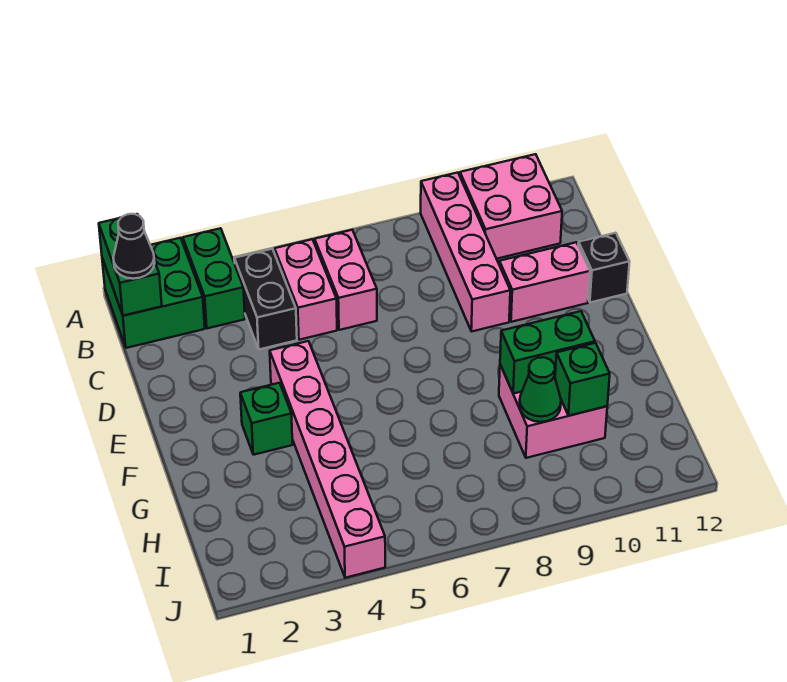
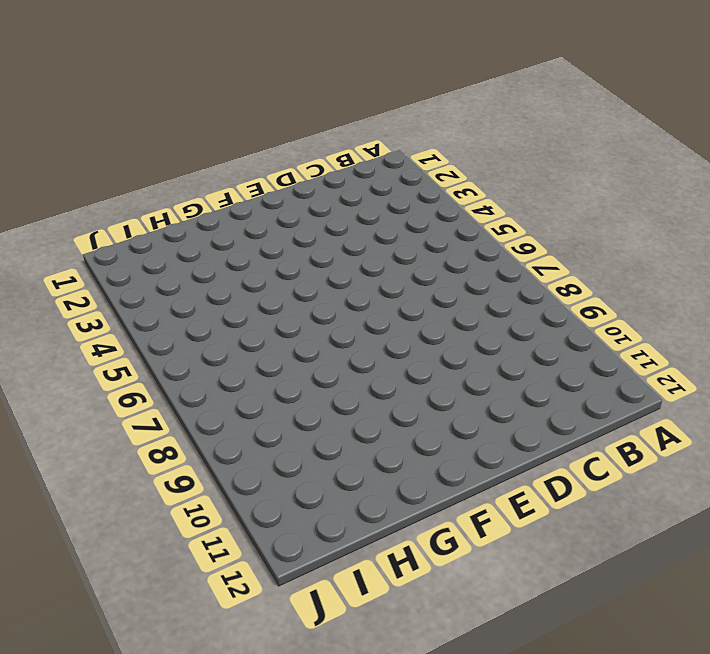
none -> green 2x2 brick [102,238,205,348]
none -> green 1x2 brick [183,228,245,328]
none -> pink 1x4 brick [421,173,510,331]

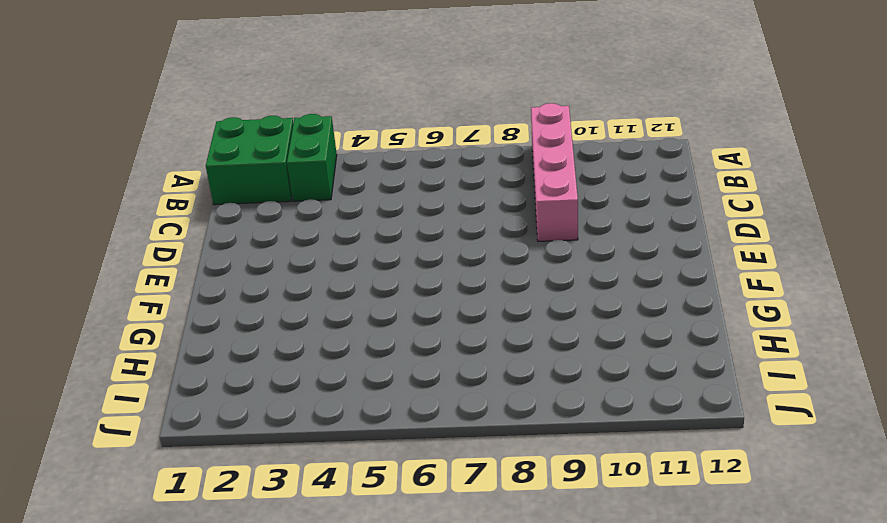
none -> pink 2x2 brick [460,154,562,259]
none -> black 1x2 brick [234,249,297,349]
none -> pink 1x2 brick [275,239,337,340]

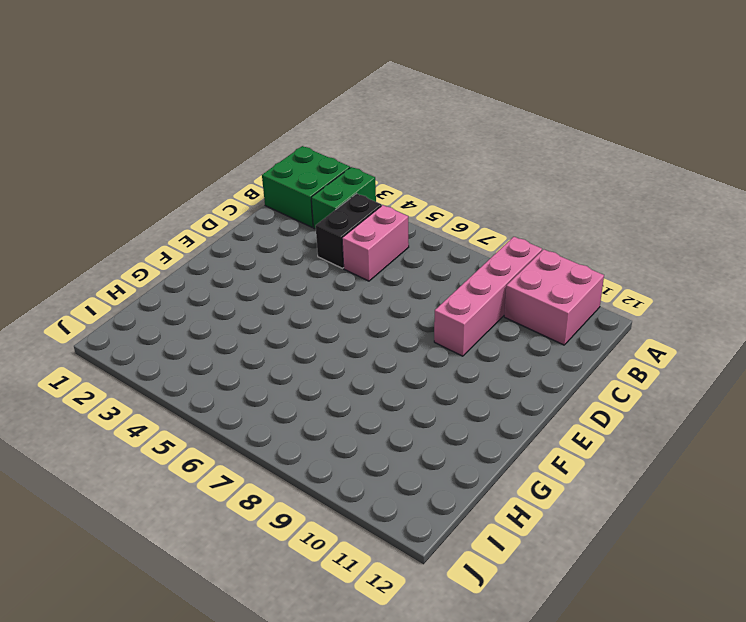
none -> pink 1x2 brick [315,230,377,330]
none -> pink 1x2 brick [499,242,590,322]
none -> black 1x1 brick [578,233,630,303]

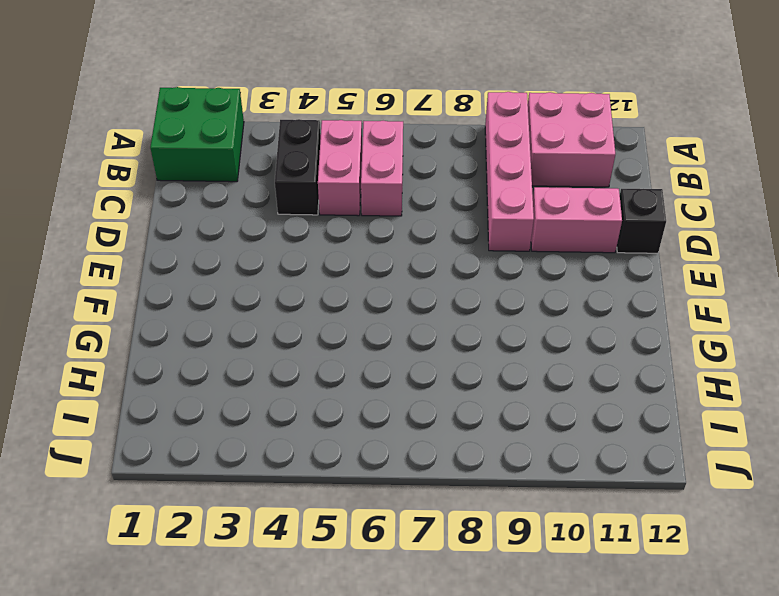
none -> green 1x2 brick [183,228,245,328]
none -> pink 1x6 brick [270,341,385,578]
none -> green 1x1 brick [240,383,293,455]

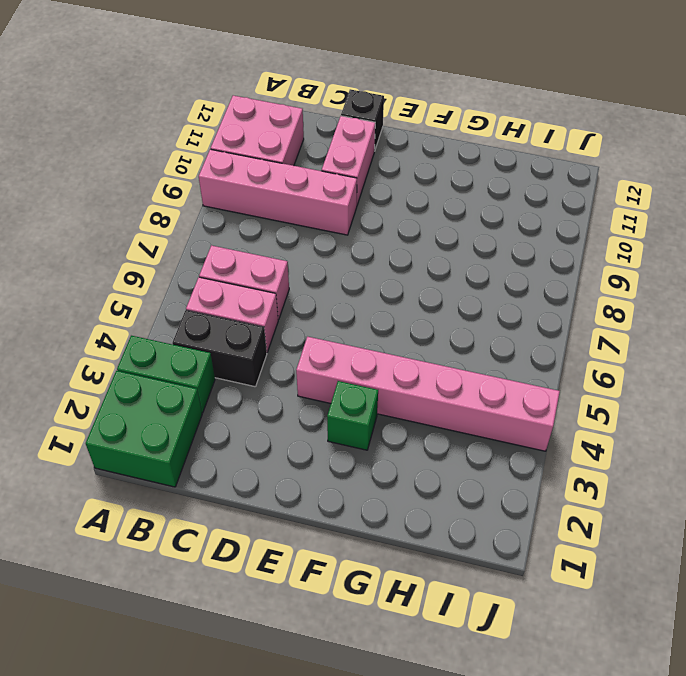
none -> pink 2x2 brick [499,365,607,458]
none -> green 1x2 brick [99,214,162,316]
none -> green 1x2 brick [500,311,595,394]

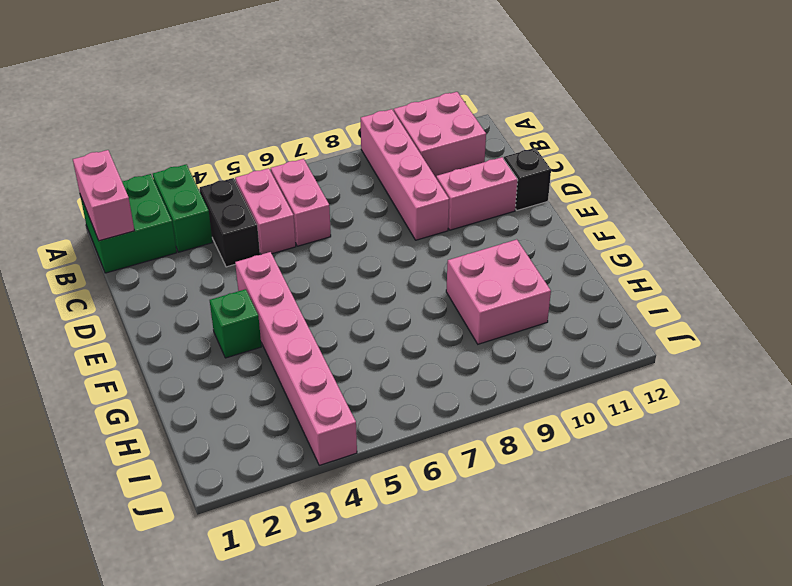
pink 1x2 brick [73,150,135,241] -> green 1x2 brick [99,214,162,316]
none -> green 1x2 brick [500,311,595,394]
none -> green 1x1 cone [519,357,561,422]
none -> green 1x1 brick [555,343,610,416]

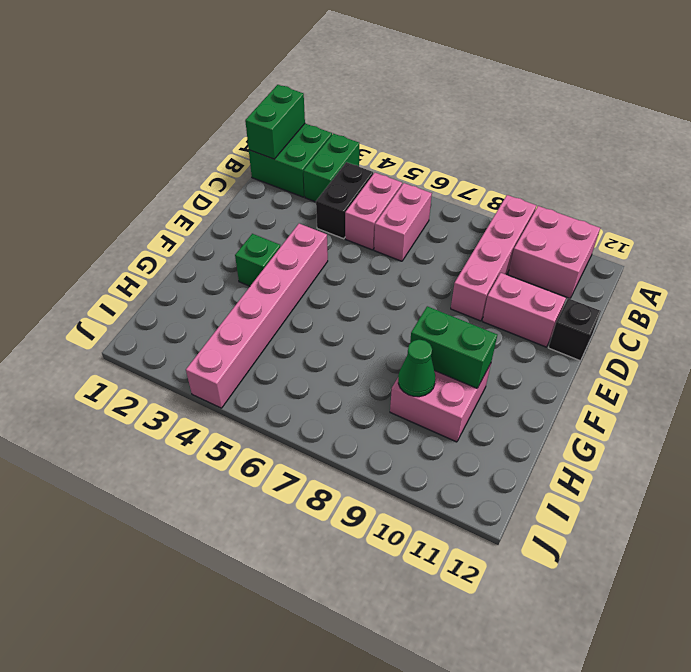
none -> green 1x1 brick [555,343,610,416]
none -> black 1x1 cone [113,214,155,279]

